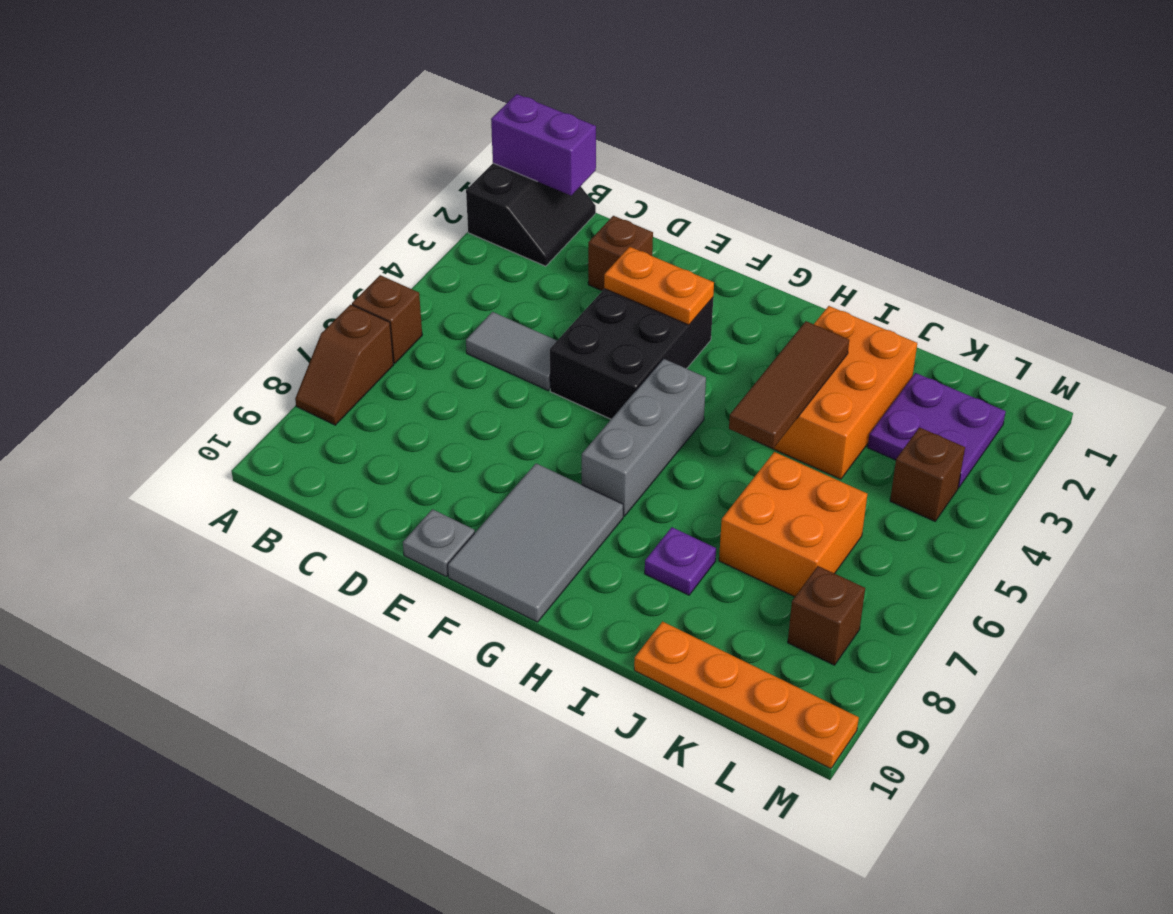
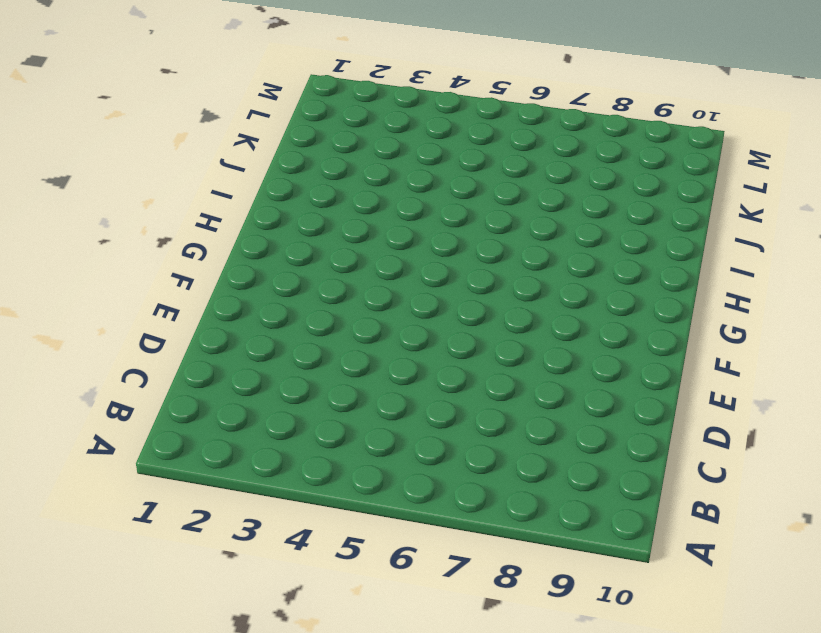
none -> black 2x2 slope [466,163,596,266]
none -> brown 1x1 brick [352,275,422,363]
none -> brown 1x2 slope [295,305,394,425]

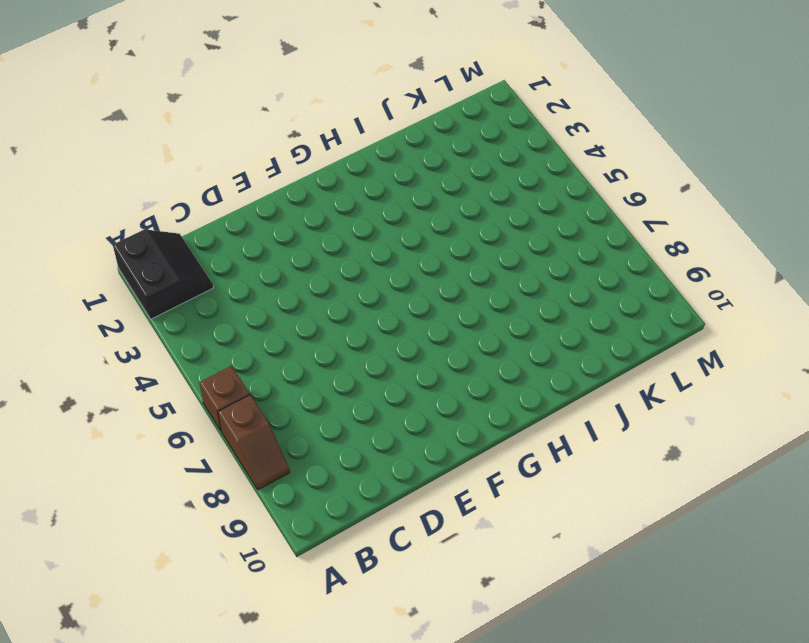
none -> grey 1x2 tile [466,312,557,390]
none -> brown 1x1 brick [588,216,653,291]
none -> black 2x3 brick [550,289,713,419]

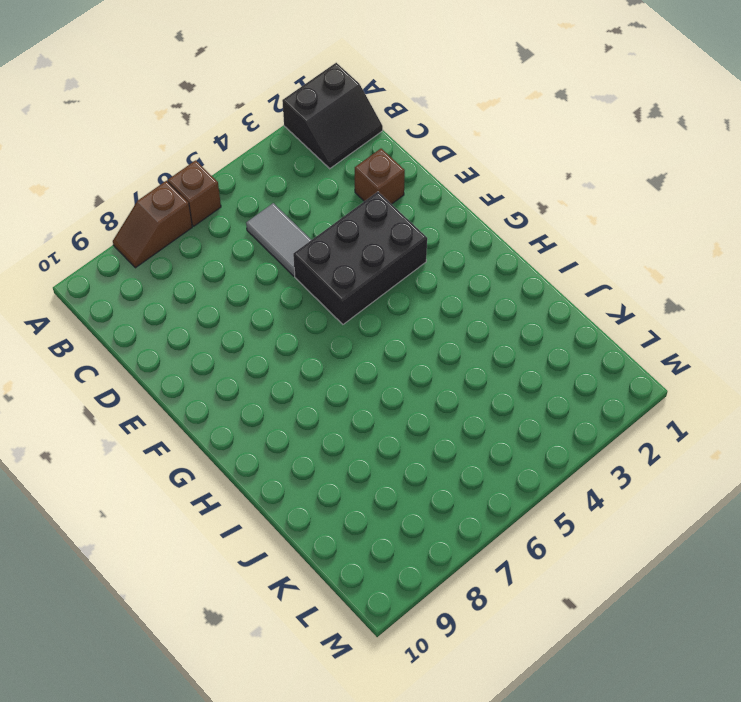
none -> grey 1x1 plate [403,509,475,576]
none -> grey 2x3 tile [448,464,623,622]
none -> grey 1x3 brick [582,359,706,516]

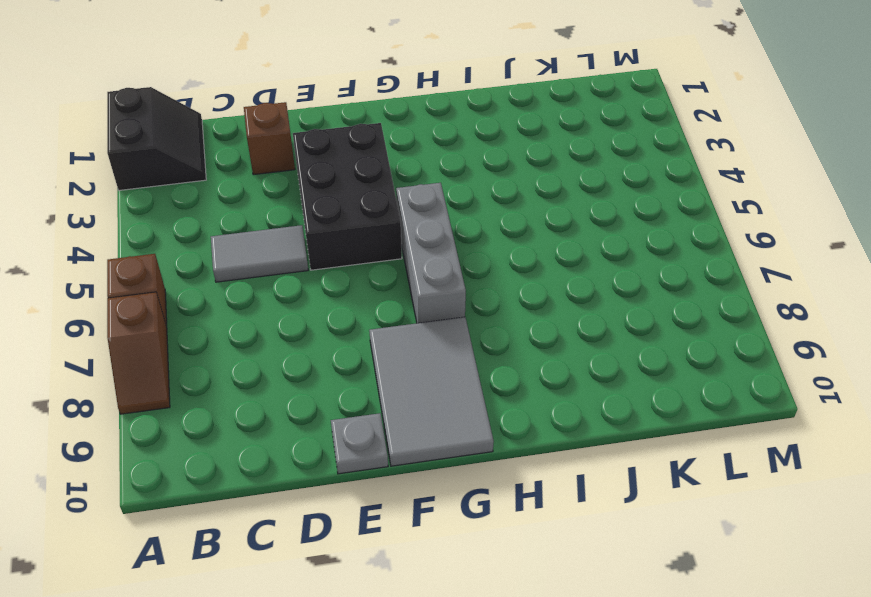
none -> orange 2x3 brick [763,306,917,479]
none -> purple 1x1 plate [645,527,716,595]
none -> orange 2x2 brick [719,452,867,597]

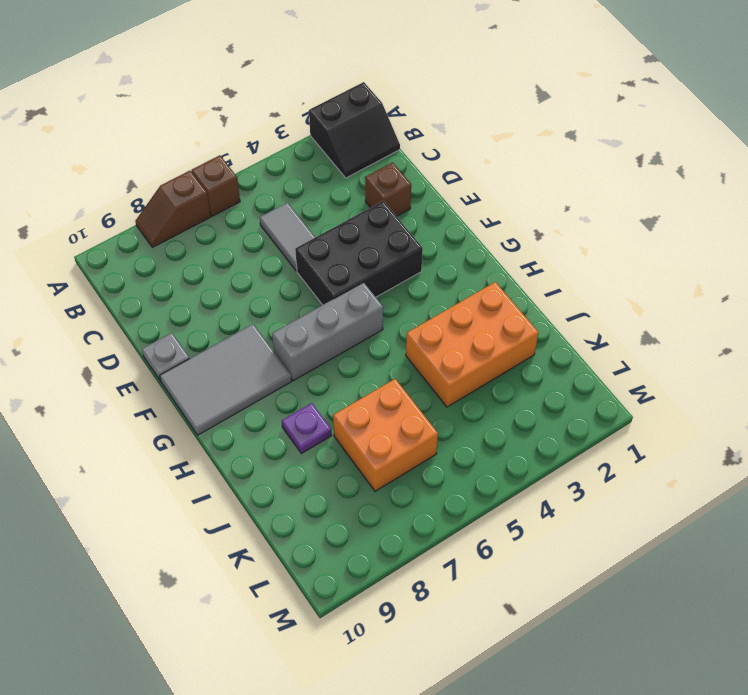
none -> orange 1x4 plate [634,622,859,769]
none -> purple 2x2 plate [868,373,1006,488]
none -> brown 1x1 brick [890,427,965,521]

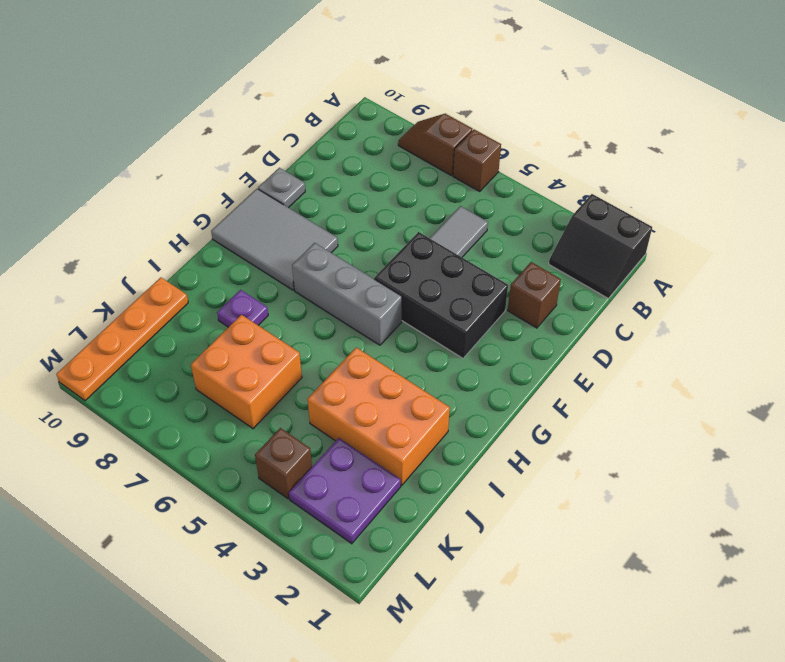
none -> brown 1x1 brick [788,566,865,665]
none -> purple 1x2 brick [491,94,596,195]
none -> orange 1x2 plate [604,247,714,325]

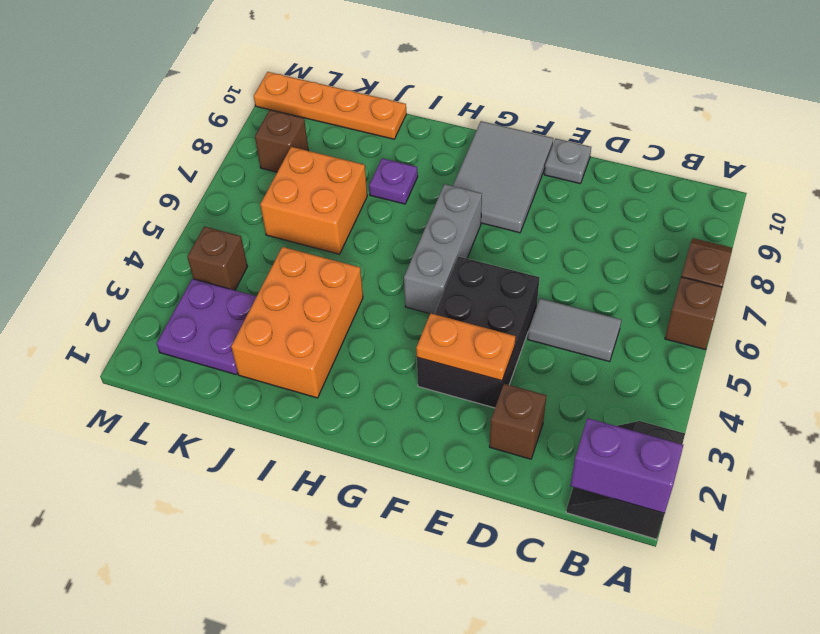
none -> brown 1x3 tile [729,321,849,449]

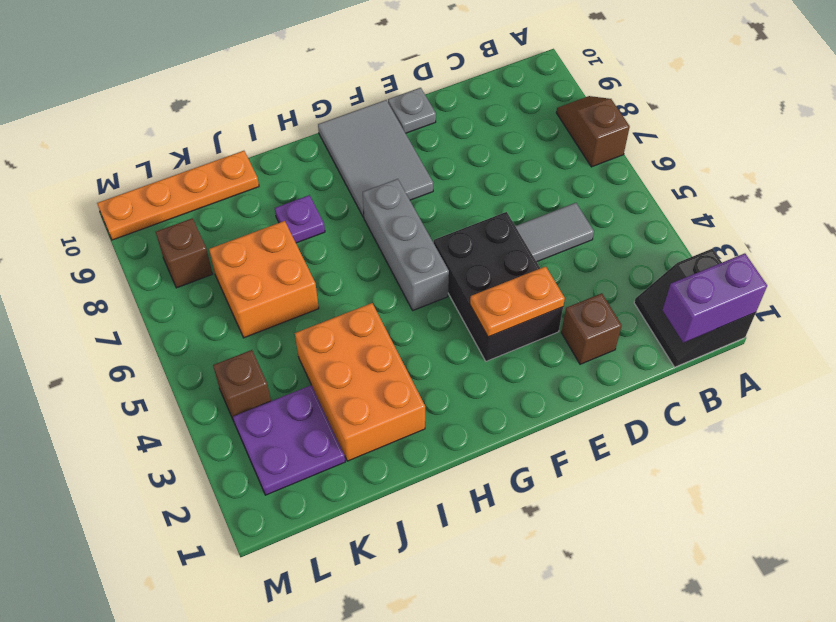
none -> brown 1x1 brick [352,275,422,363]
none -> brown 1x3 tile [729,321,849,449]

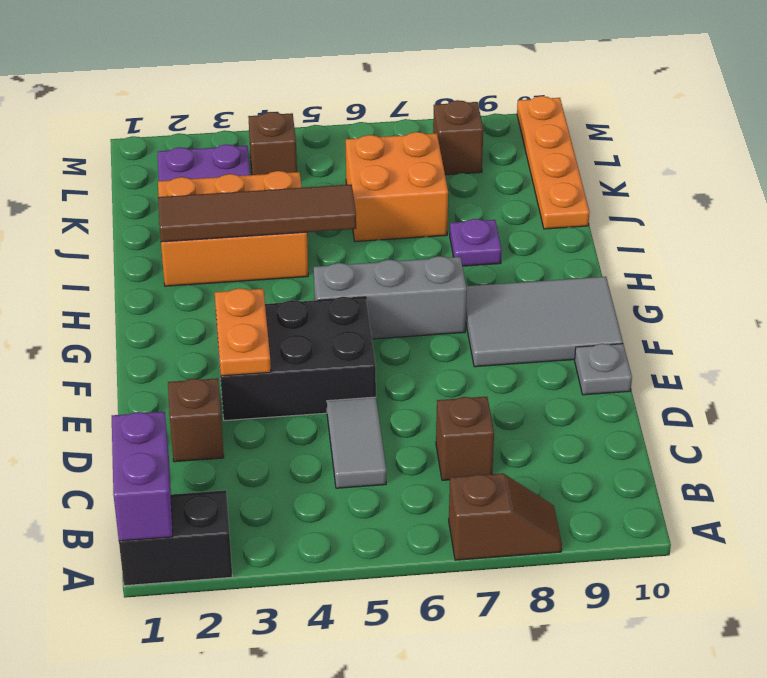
brown 1x1 brick [436,397,494,480] -> brown 1x1 brick moved to [352,275,422,363]
brown 1x4 tile [158,185,356,242] -> brown 1x3 tile [729,321,849,449]

